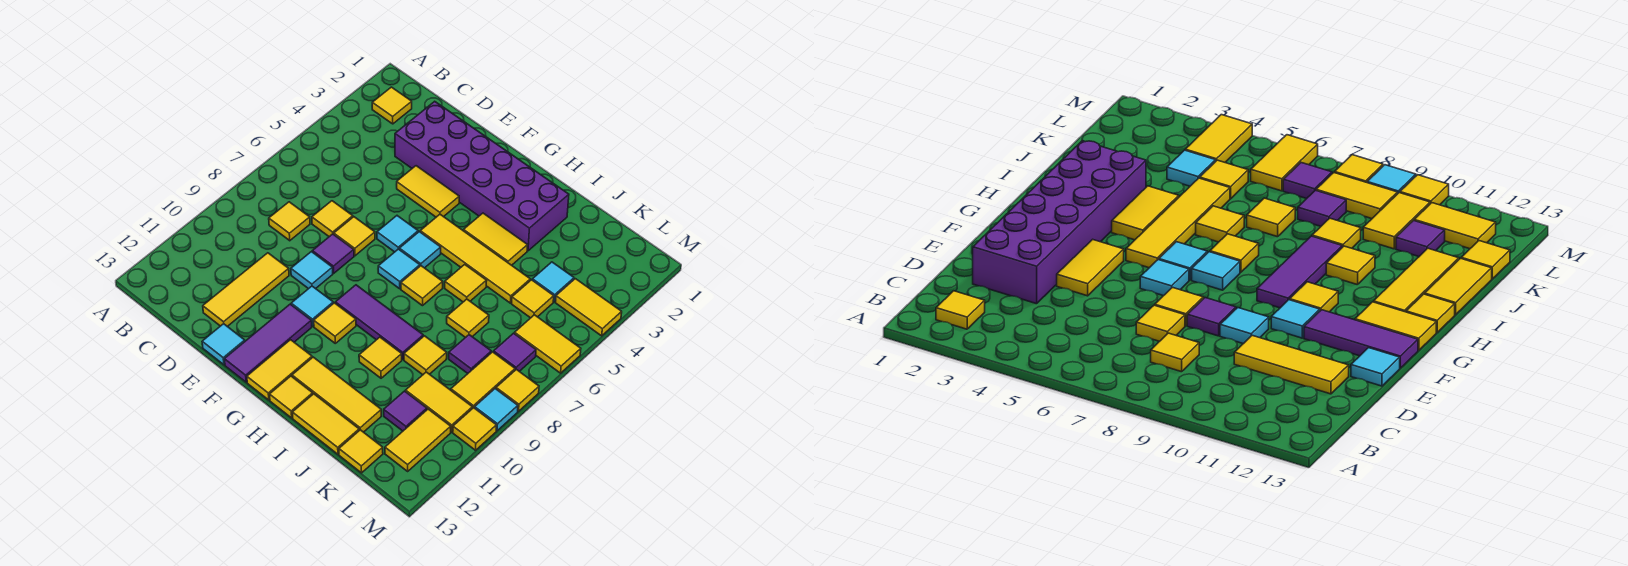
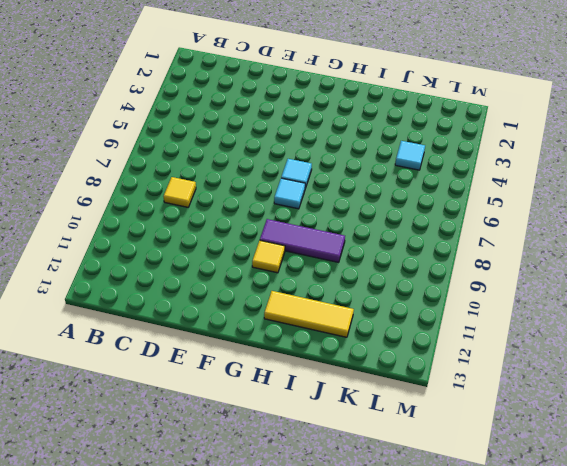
none -> yellow 1x1 tile [372,87,412,124]
none -> purple 2x6 brick [395,101,569,251]
none -> yellow 1x1 tile [312,201,353,237]
none -> yellow 1x3 tile [203,253,289,327]

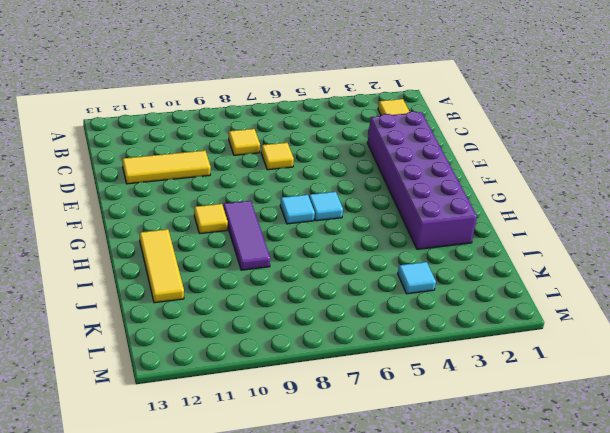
none -> yellow 1x2 tile [397,166,459,217]
none -> yellow 1x1 tile [334,217,375,256]
none -> purple 1x1 tile [312,234,354,273]
none -> cyan 1x1 tile [291,252,333,289]

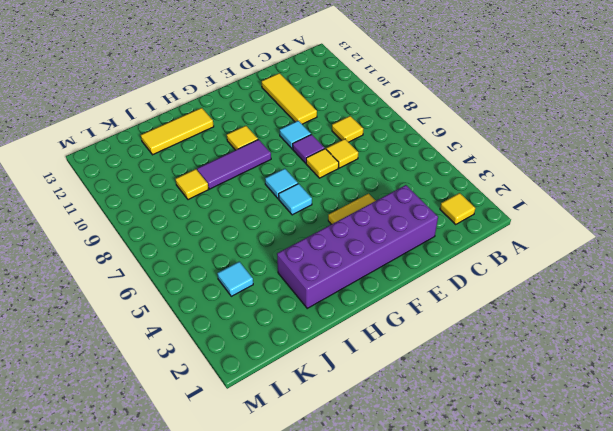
none -> cyan 1x1 tile [202,324,245,365]
none -> cyan 1x1 tile [377,216,418,252]
none -> cyan 1x1 tile [291,286,333,326]
none -> purple 1x3 tile [224,304,312,382]

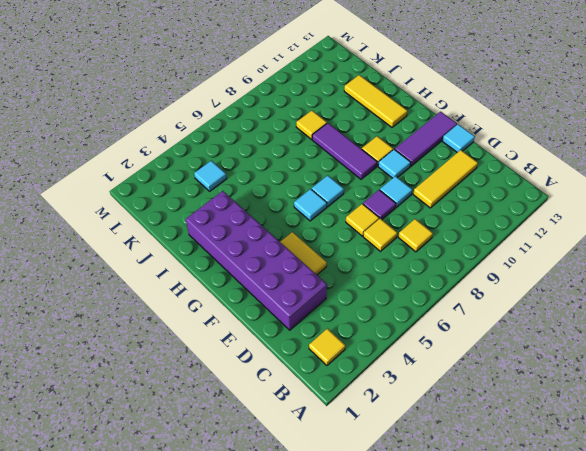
none -> cyan 1x1 tile [377,216,418,252]
none -> yellow 1x4 tile [420,214,530,303]
none -> yellow 1x2 tile [247,340,312,400]
none -> yellow 1x2 tile [463,213,528,265]

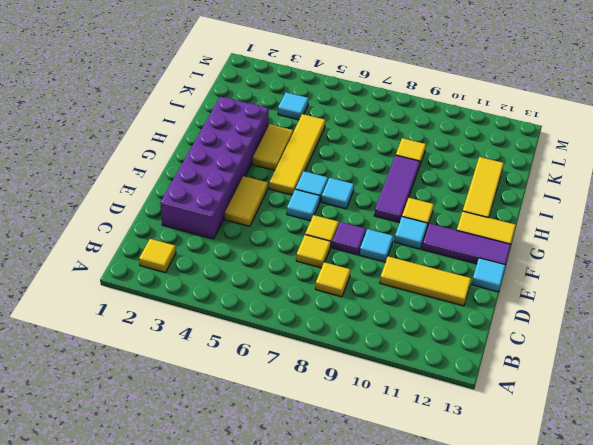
none -> yellow 1x1 tile [401,266,443,306]
none -> yellow 1x1 tile [269,376,313,418]
none -> yellow 1x1 tile [445,264,487,302]
none -> yellow 1x1 tile [359,337,402,378]

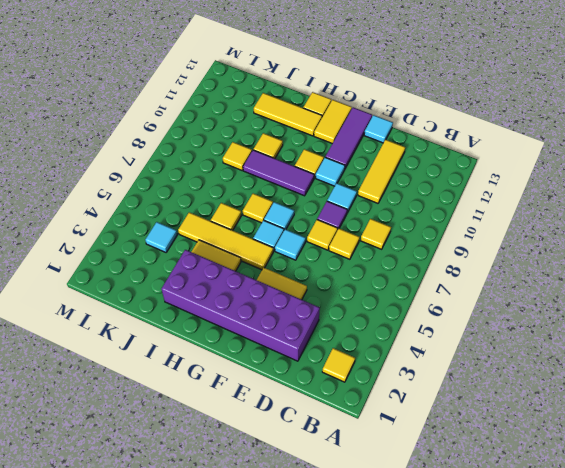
none -> yellow 1x2 tile [292,394,359,454]
none -> yellow 1x1 tile [447,299,489,338]
none -> yellow 1x1 tile [512,280,554,318]
none -> purple 1x1 tile [449,335,491,373]

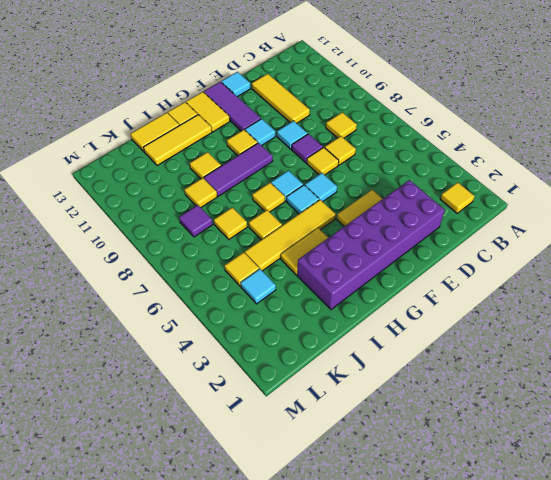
none -> yellow 1x2 tile [406,372,472,432]
none -> purple 1x1 tile [384,391,427,431]
none -> yellow 1x1 tile [339,430,383,473]
none -> yellow 1x2 tile [555,279,622,336]

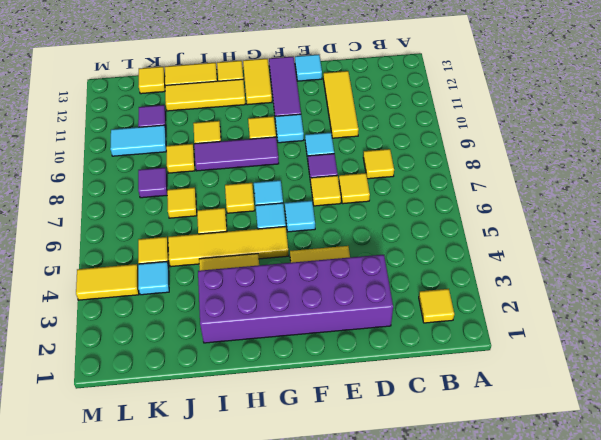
cyan 1x2 tile [110,125,166,156] -> yellow 1x2 tile [406,372,472,432]
none -> yellow 1x2 tile [515,315,581,373]
none -> purple 1x1 tile [494,333,536,371]
none -> yellow 1x2 tile [451,352,515,409]
none -> yellow 1x2 tile [385,409,451,471]

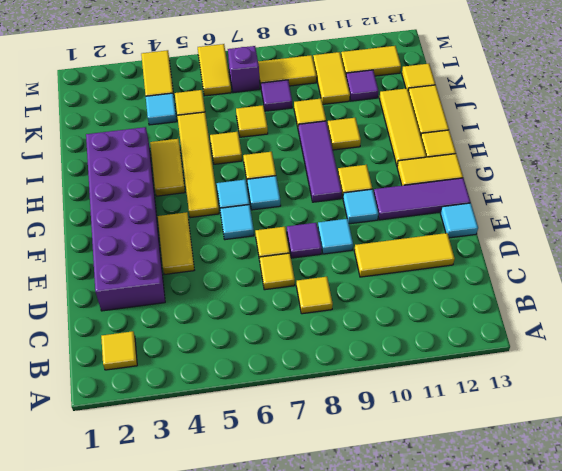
purple 1x1 brick [228,46,260,93] -> purple 1x1 tile [494,333,536,371]
none -> yellow 1x1 tile [496,369,539,411]
none -> cyan 1x1 tile [475,389,518,431]
none -> yellow 1x1 tile [453,408,496,450]

